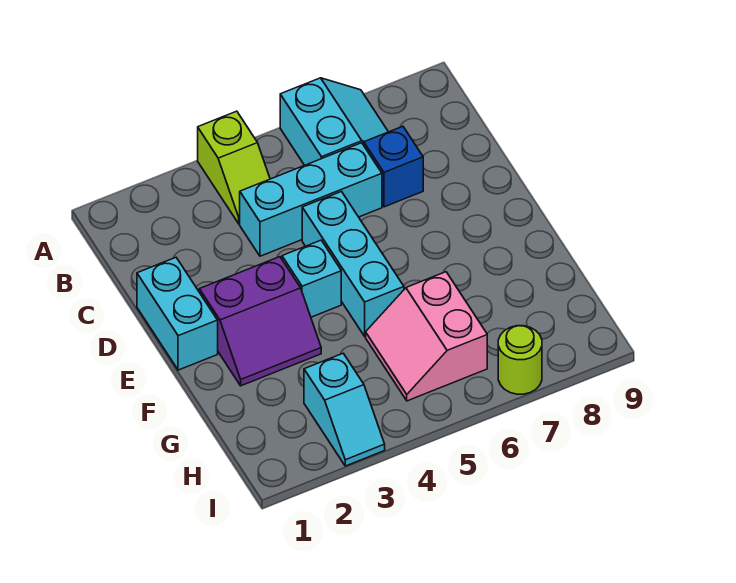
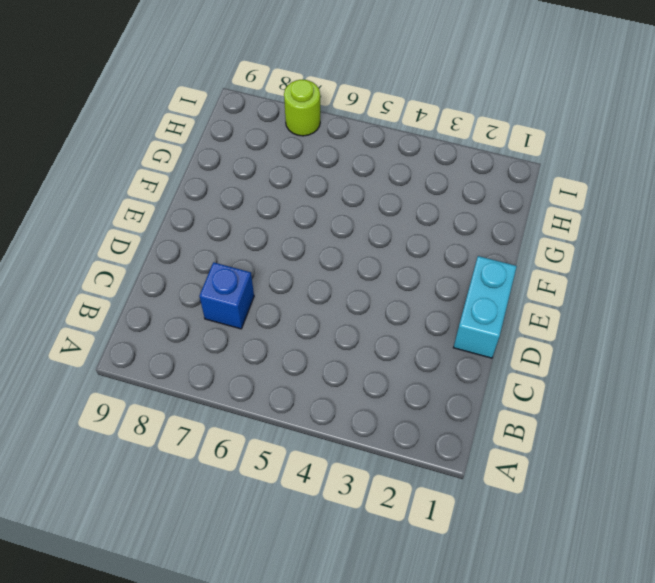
none -> lime 1x2 slope [198,111,270,224]
none -> cyan 2x2 slope [280,78,388,165]

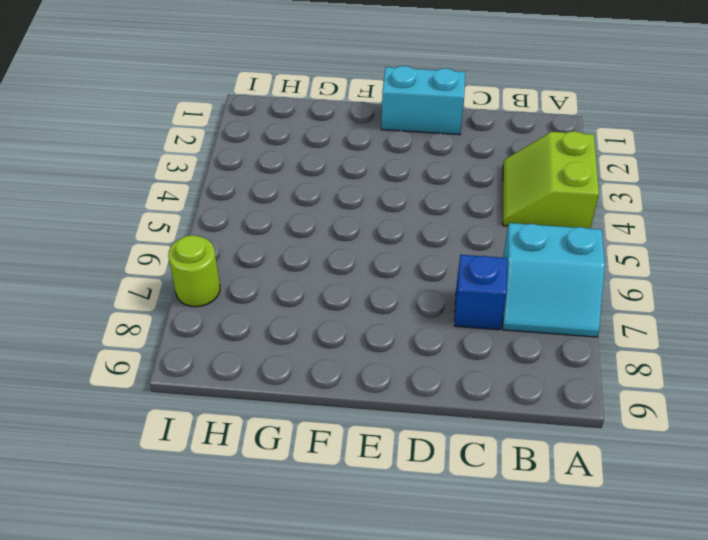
lime 2x2 slope [503,131,599,228] -> lime 1x2 slope [198,111,270,224]
none -> cyan 1x3 brick [240,143,382,256]
none -> cyan 1x3 brick [302,192,404,336]

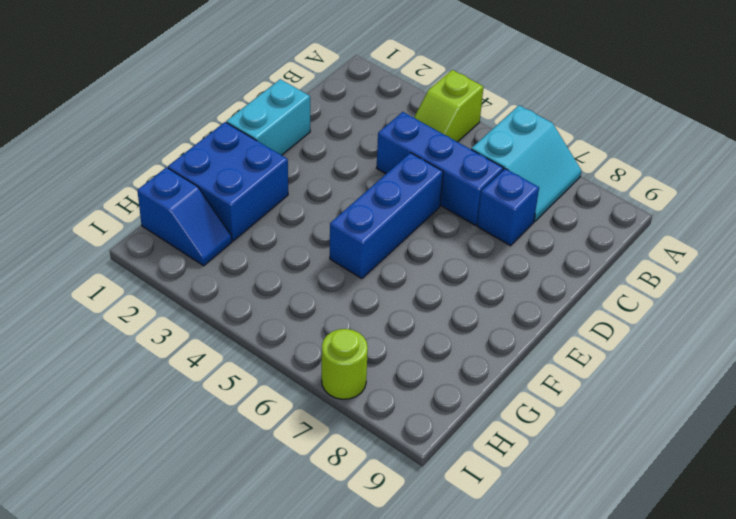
blue 1x3 brick [377,112,503,225] -> cyan 1x3 brick [240,143,382,256]
blue 1x3 brick [330,153,443,279] -> cyan 1x3 brick [302,192,404,336]
blue 2x2 brick [168,122,288,241] -> purple 2x2 slope [199,257,321,386]
blue 1x2 slope [137,167,232,266] -> none
none -> cyan 1x1 brick [282,240,341,317]
none -> pink 2x2 slope [366,272,487,401]

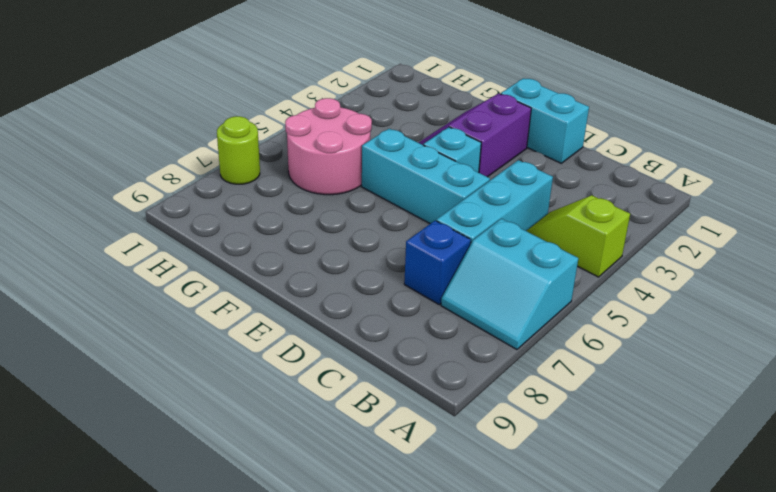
pink 2x2 round brick [285,98,372,195] -> pink 2x2 slope [366,272,487,401]
none -> cyan 1x2 slope [304,353,385,466]

